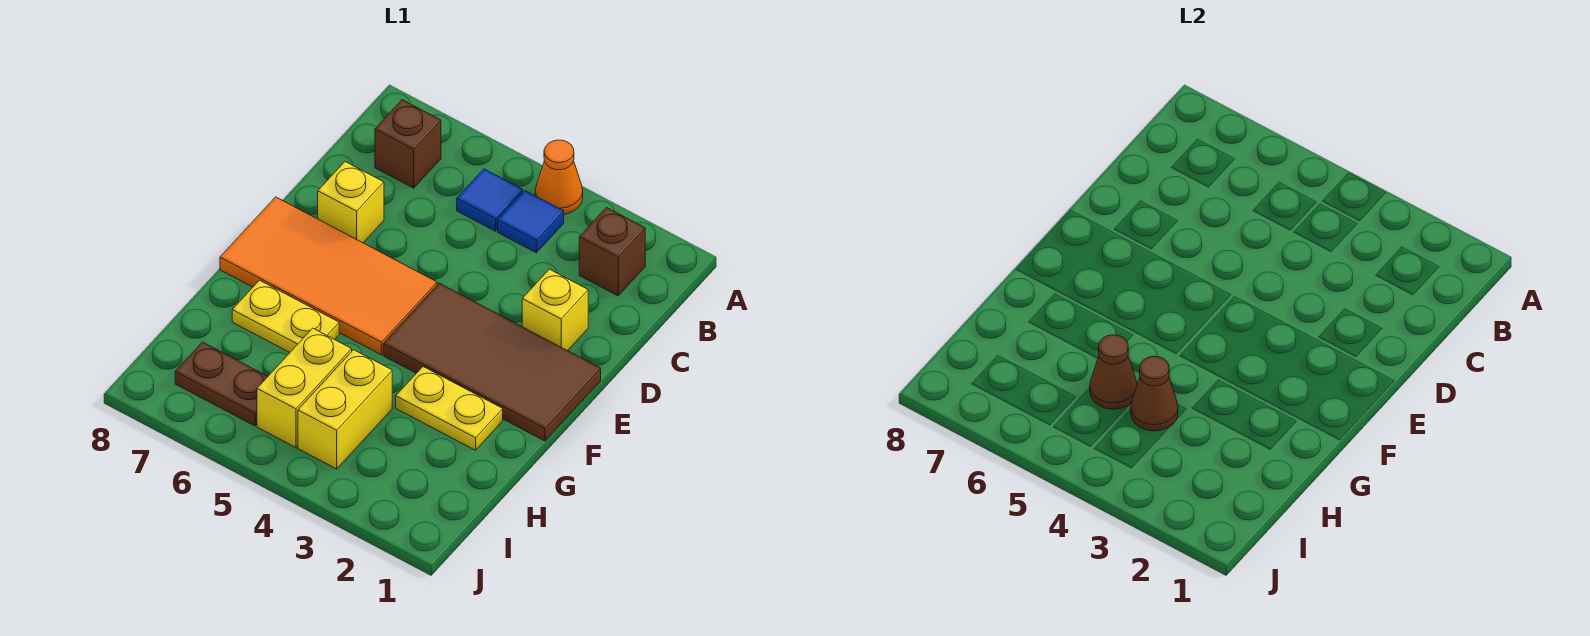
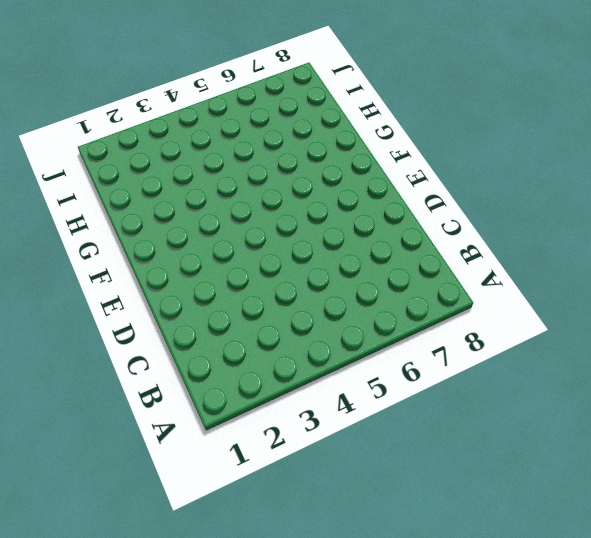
none -> orange 1x1 cone [535,140,583,214]
none -> brown 1x1 brick [579,208,645,296]
none -> blue 1x1 tile [498,191,564,253]

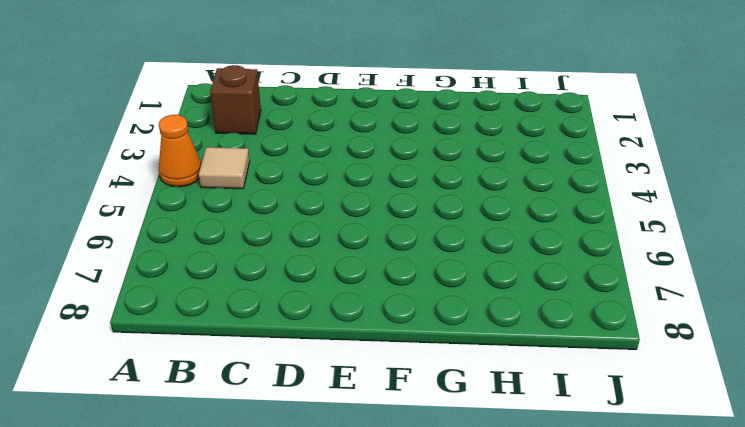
tan 1x1 tile [199,147,250,189] -> blue 1x1 tile [498,191,564,253]
none -> blue 1x1 tile [457,169,523,231]
none -> brown 1x1 brick [375,100,441,188]
none -> yellow 1x1 brick [522,269,588,351]

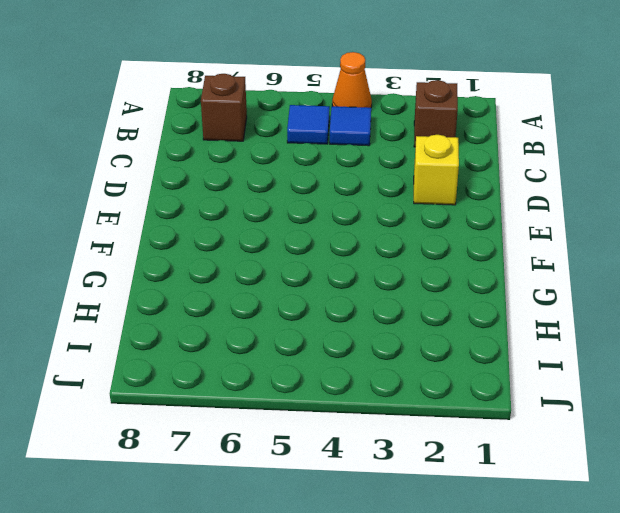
none -> yellow 1x1 brick [318,162,384,243]
none -> brown 2x4 tile [383,283,601,441]
none -> orange 2x4 tile [220,197,437,355]

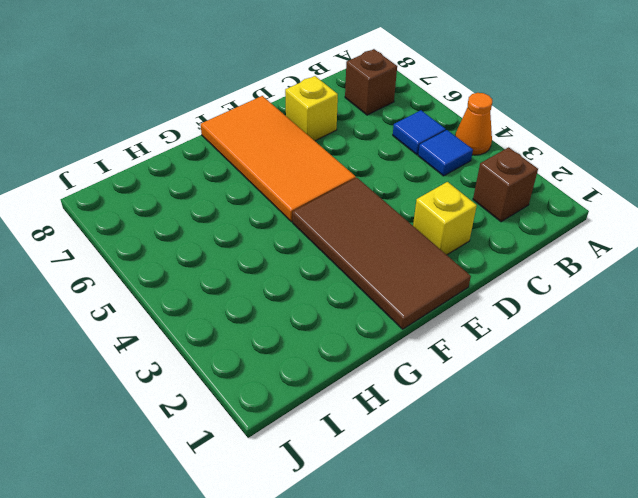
none -> yellow 1x2 plate [396,367,503,450]
none -> yellow 1x2 plate [232,280,339,352]
none -> yellow 1x2 brick [298,350,392,469]

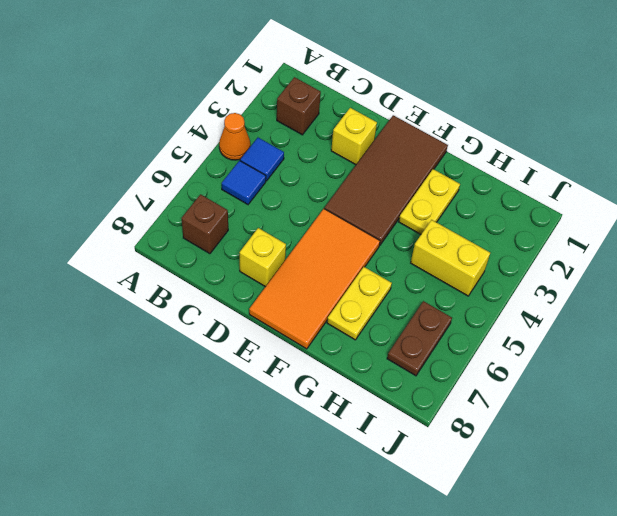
none -> yellow 1x2 brick [257,328,352,447]
none -> brown 1x1 cone [1131,356,1178,431]
none -> brown 1x1 cone [1090,335,1137,409]

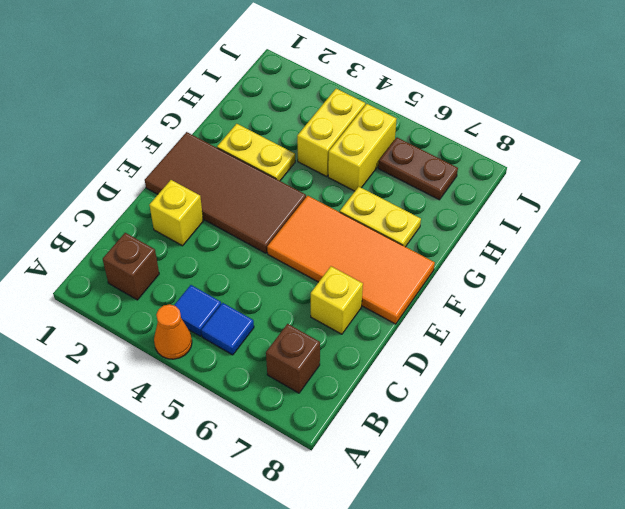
none -> brown 1x1 cone [1131,356,1178,431]
none -> brown 1x1 cone [1090,335,1137,409]

